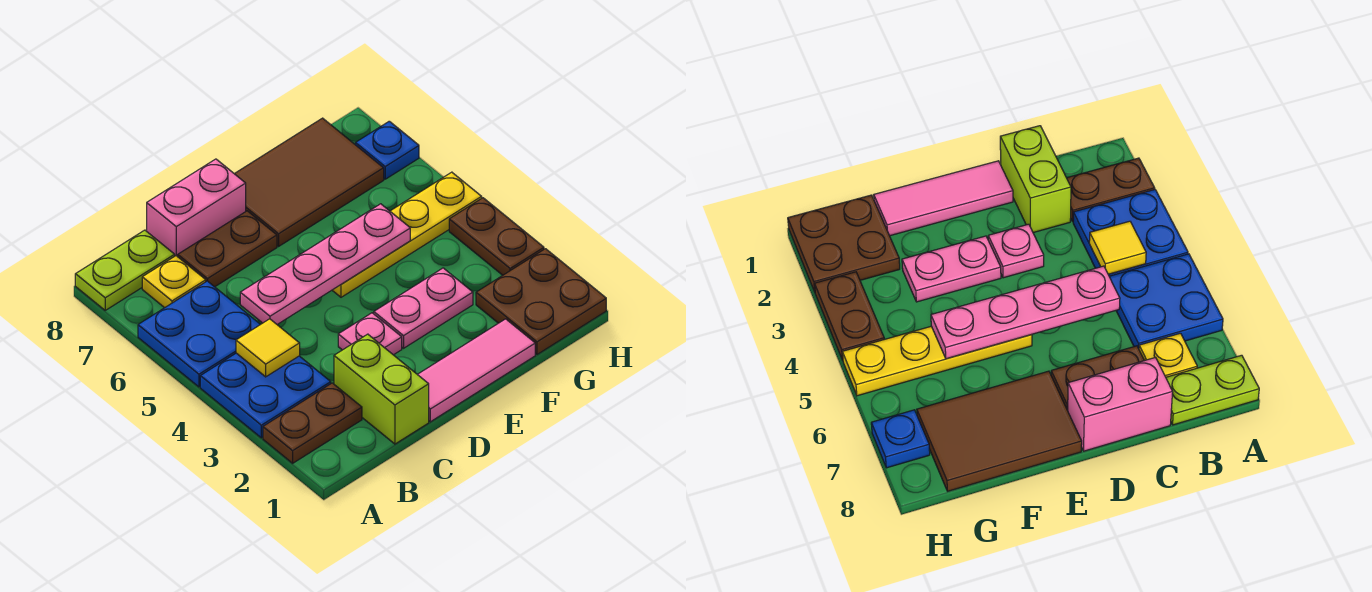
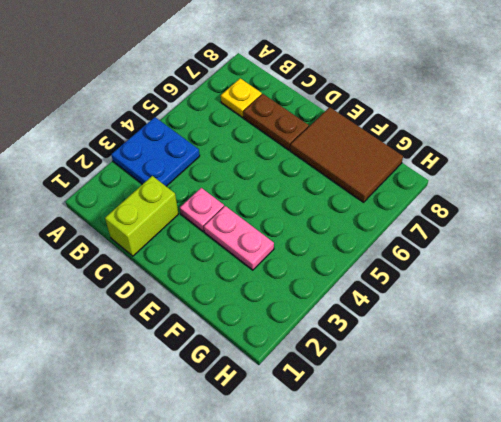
none -> brown 1x2 plate [263,383,362,463]
none -> blue 2x2 plate [138,281,260,387]
none -> lime 1x2 plate [75,230,175,310]

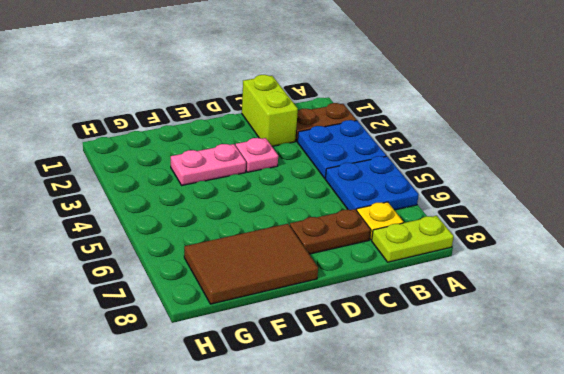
none -> pink 1x2 brick [147,159,246,257]
none -> pink 1x3 tile [417,319,535,422]
none -> yellow 1x4 plate [332,172,482,297]

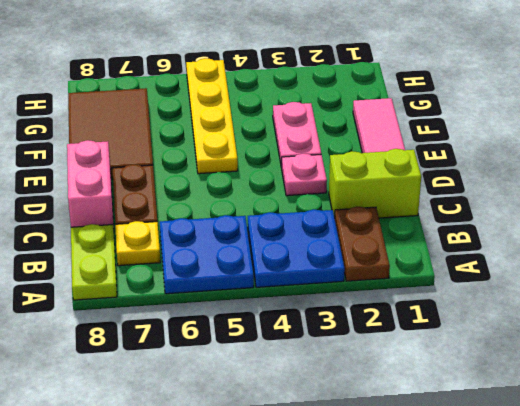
none -> brown 2x2 plate [476,249,606,354]
none -> brown 1x2 plate [449,198,544,275]
none -> blue 1x1 plate [355,121,419,179]

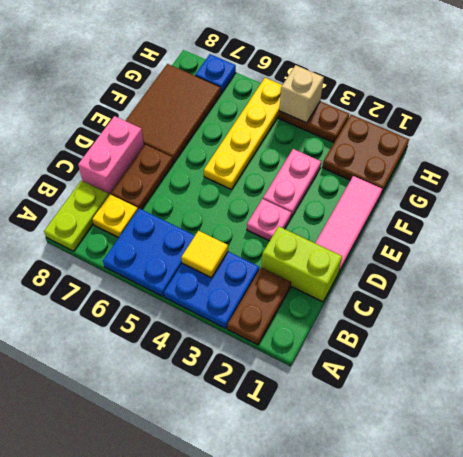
tan 1x1 brick [279,65,324,123] -> none
none -> pink 1x4 plate [240,204,410,324]

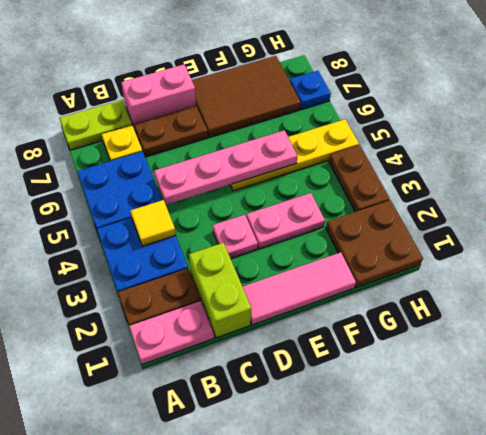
pink 1x2 plate [129,301,214,364] -> none

